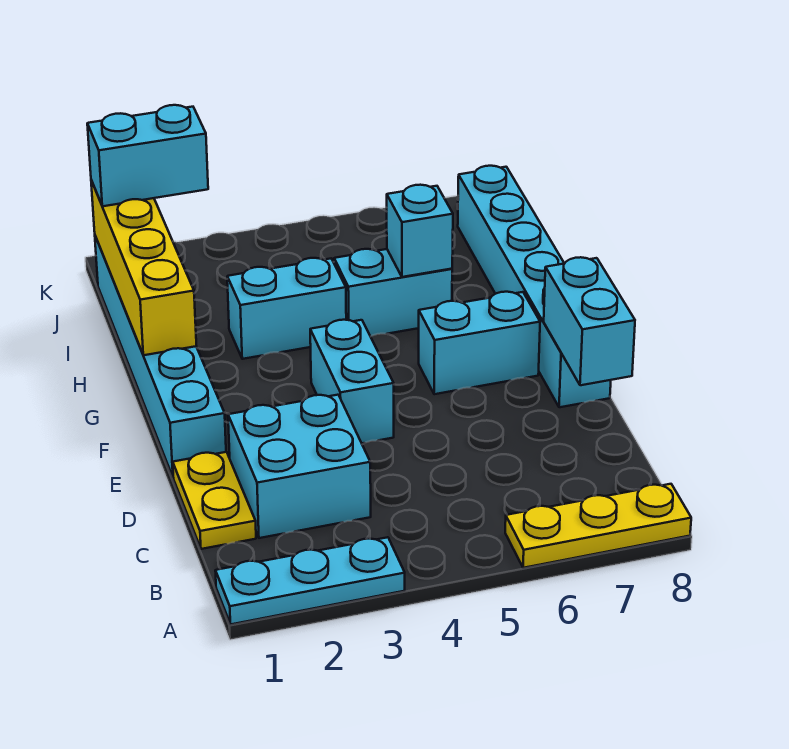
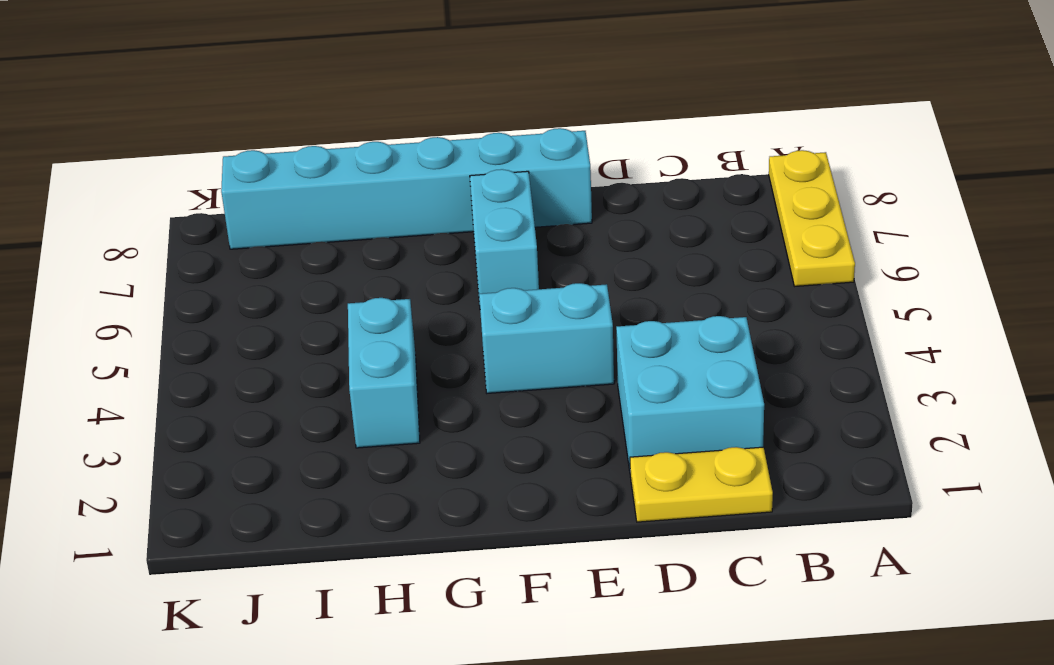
none -> cyan 1x3 plate [215,537,405,624]
none -> cyan 1x6 brick [95,236,226,477]
none -> cyan 1x2 brick [334,249,452,337]

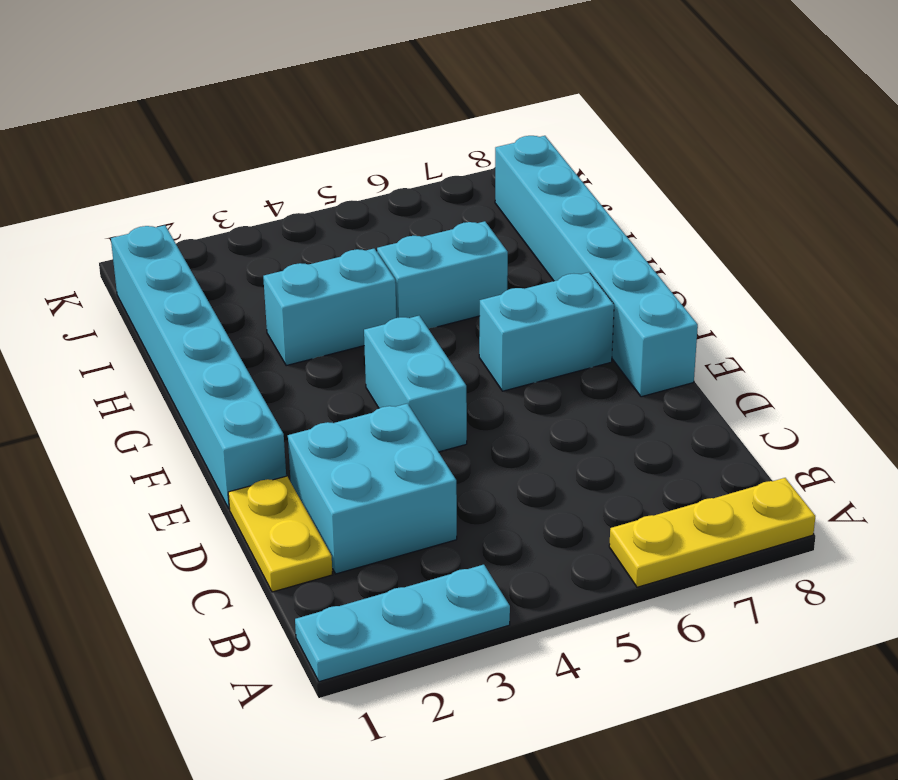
none -> cyan 1x2 brick [544,257,635,385]
none -> yellow 1x4 brick [91,180,196,355]
none -> cyan 1x1 brick [387,185,453,277]

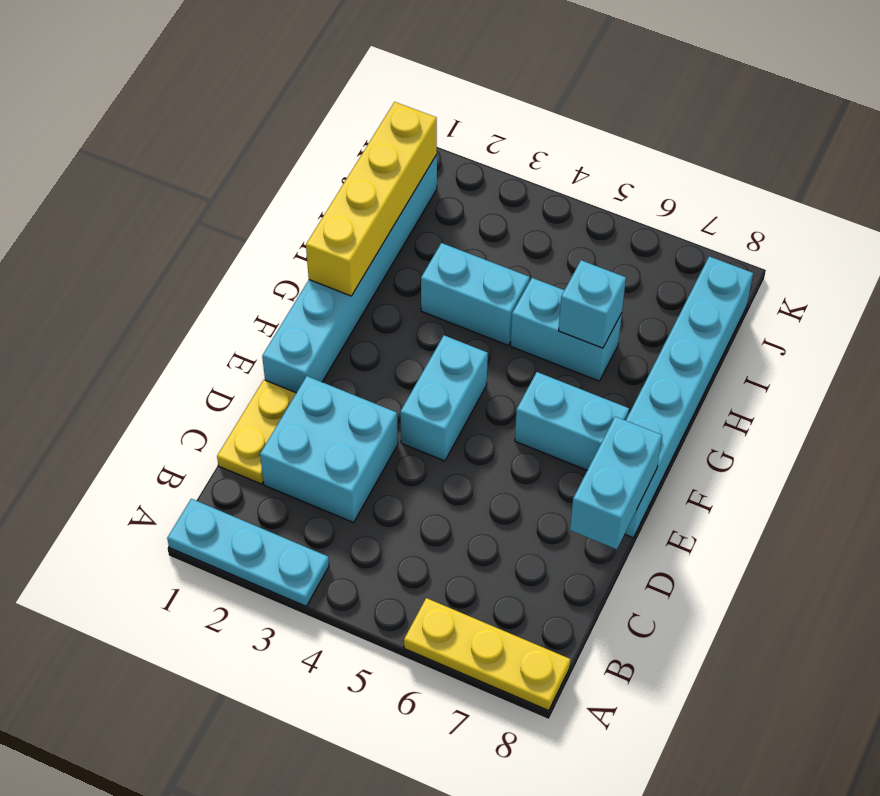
none -> cyan 1x2 brick [87,105,208,206]

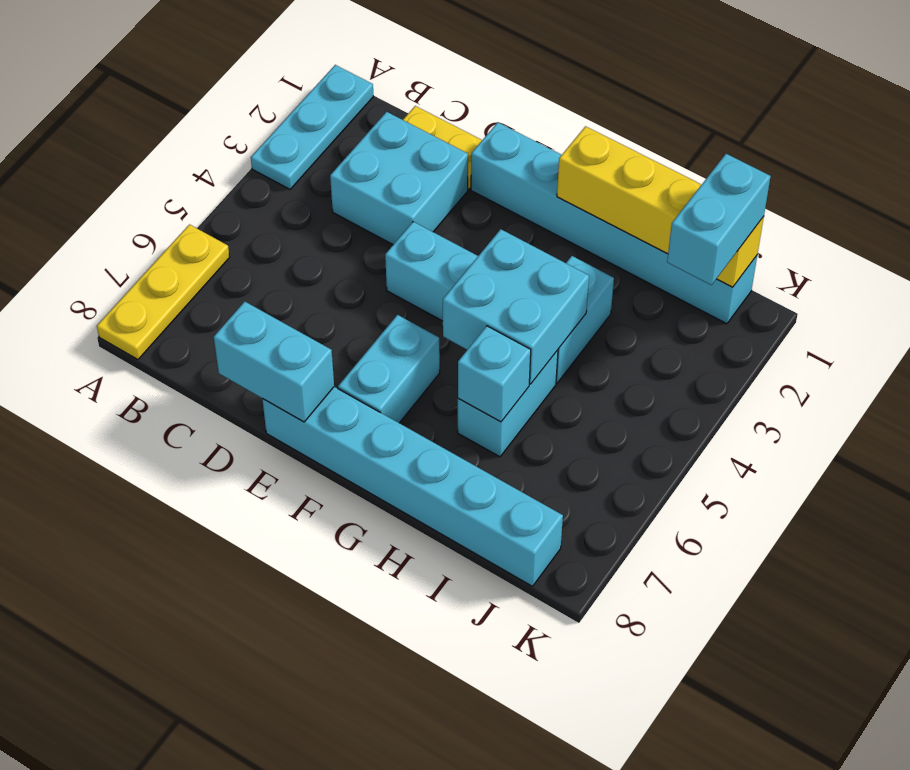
cyan 2x2 brick [443,229,589,384] -> none

